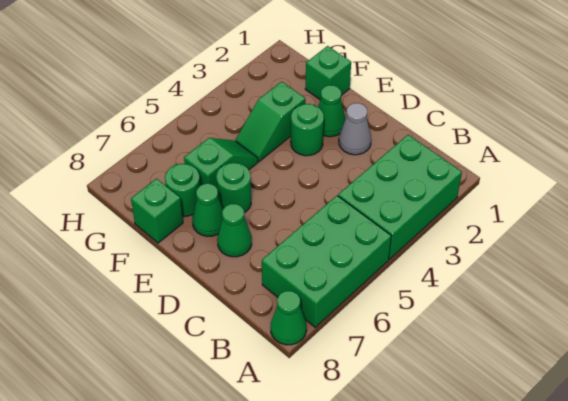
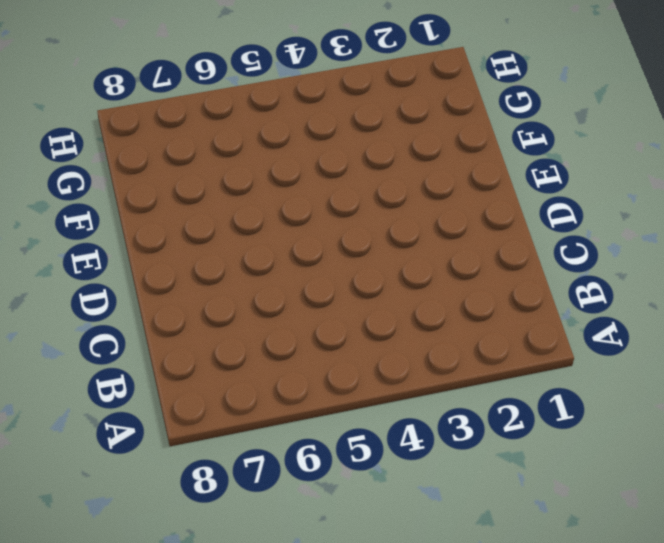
none -> green 2x3 brick [338,135,462,259]
none -> green 2x3 brick [262,196,391,327]
none -> green 1x1 cone [271,291,307,345]

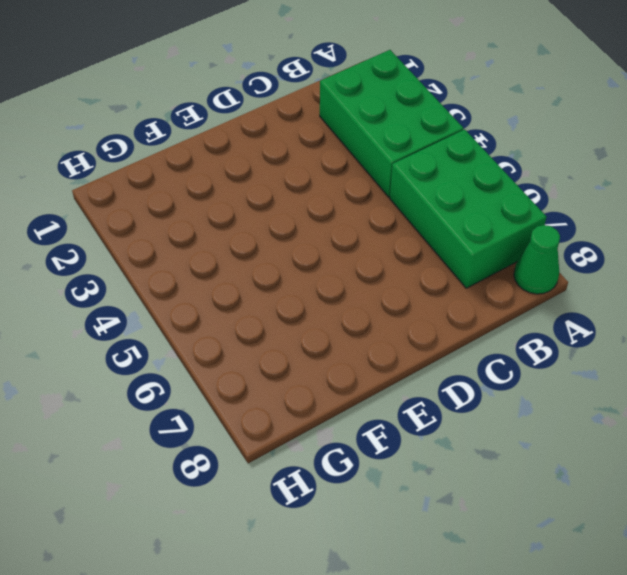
none -> grey 1x1 cone [339,103,371,155]
none -> green 1x1 cone [217,204,252,257]
none -> green 1x1 cone [318,85,346,137]

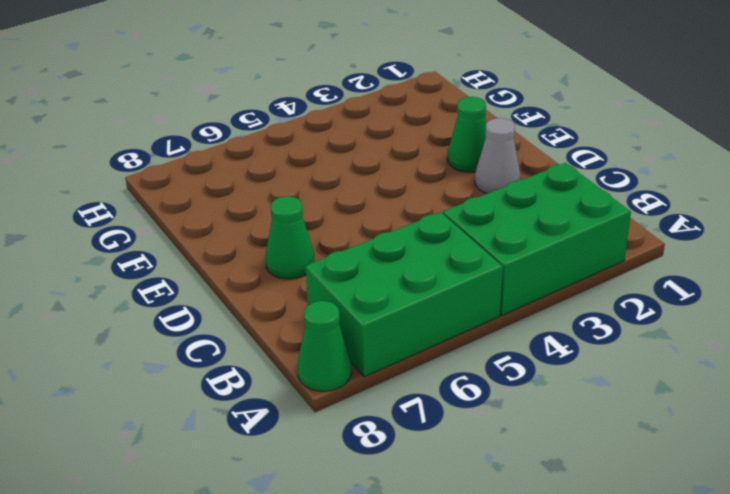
none -> green 1x1 round brick [291,104,324,156]
none -> green 1x1 round brick [216,163,251,213]
none -> green 1x1 cone [192,184,223,236]

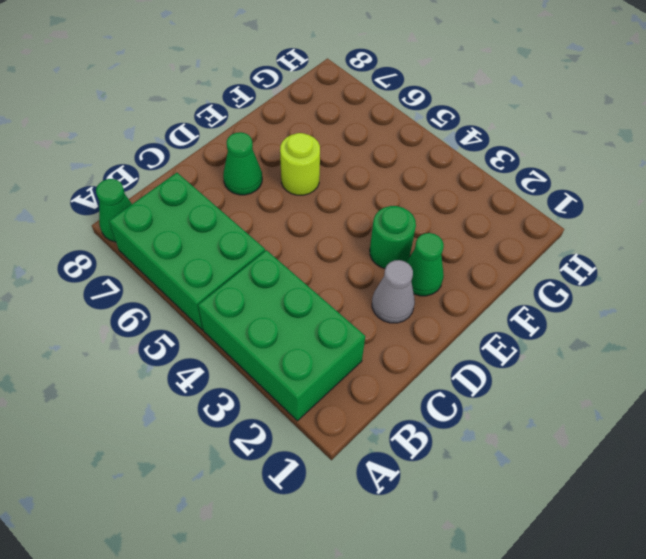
lime 1x1 round brick [280,133,320,195] -> green 1x1 round brick [216,163,251,213]
none -> green 1x1 cone [192,184,223,236]
none -> green 1x1 brick [305,46,351,100]
none -> green 1x2 slope [236,82,305,161]

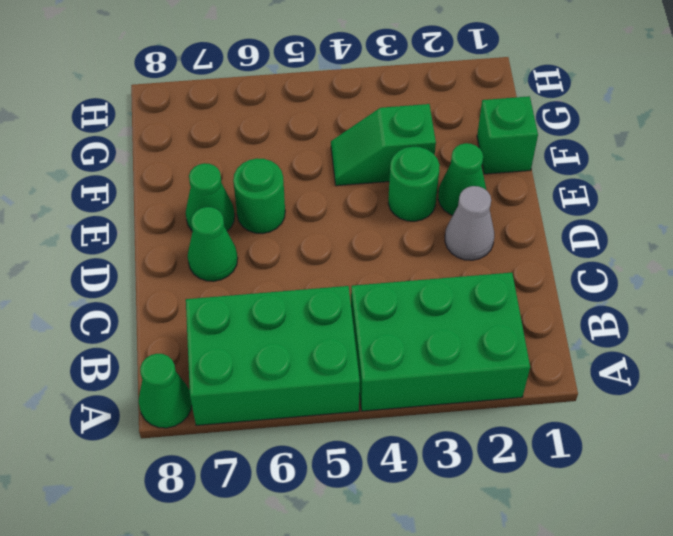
none -> green 1x2 slope [184,138,258,188]
none -> green 1x1 round brick [165,164,200,216]
none -> green 1x1 brick [131,179,183,243]

